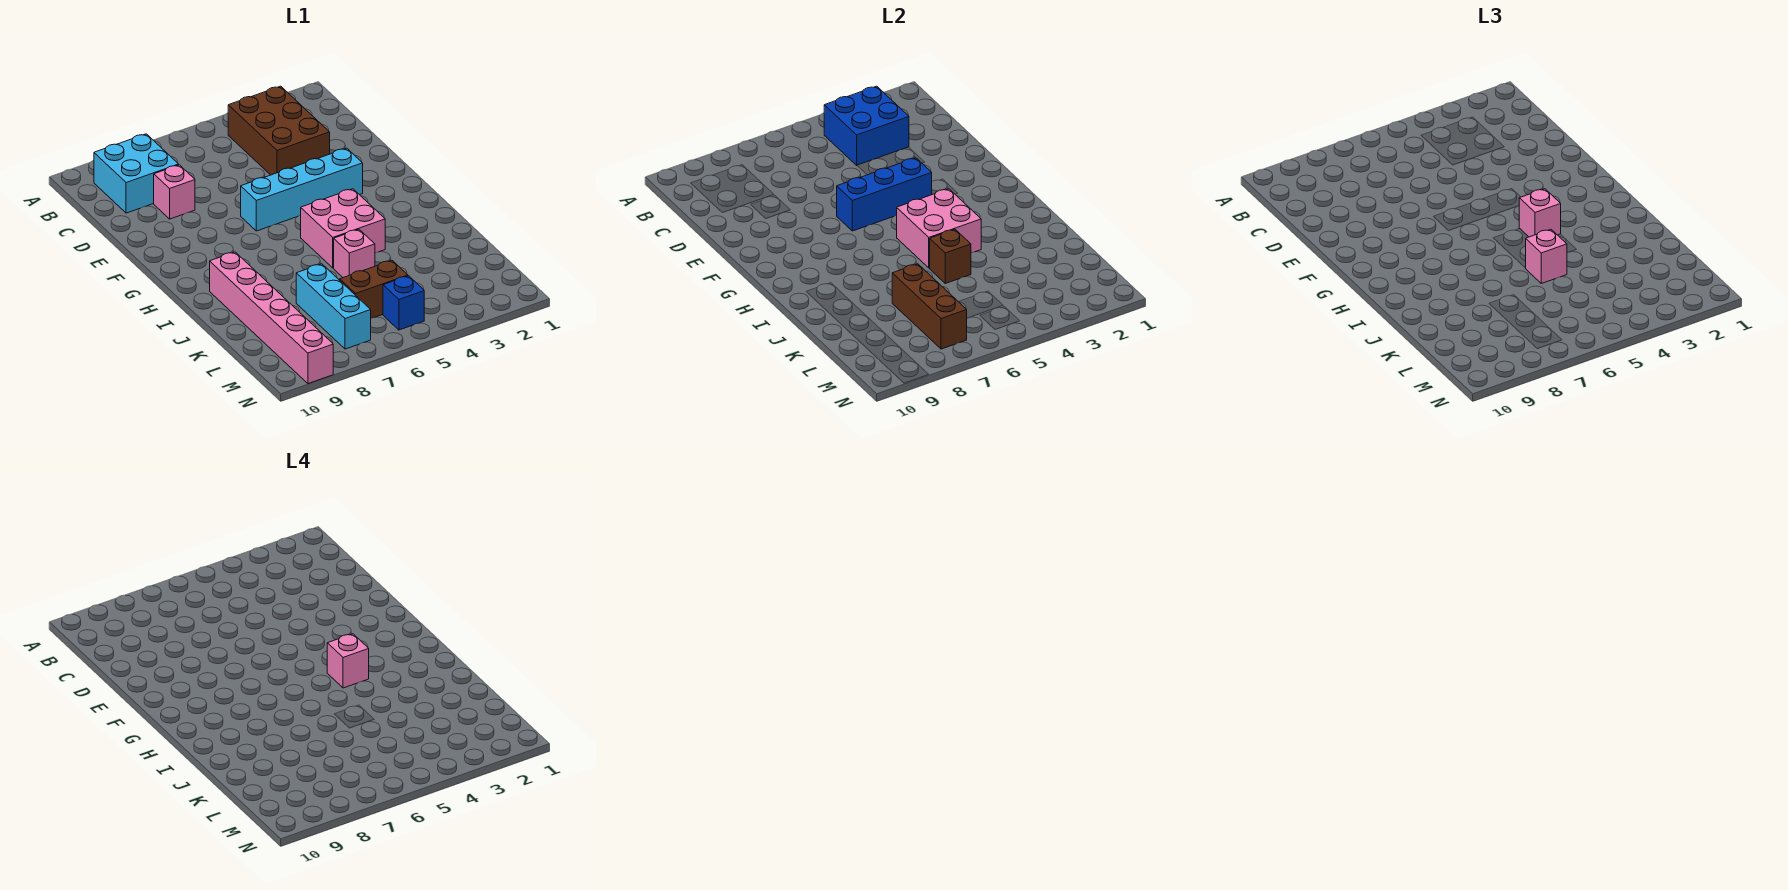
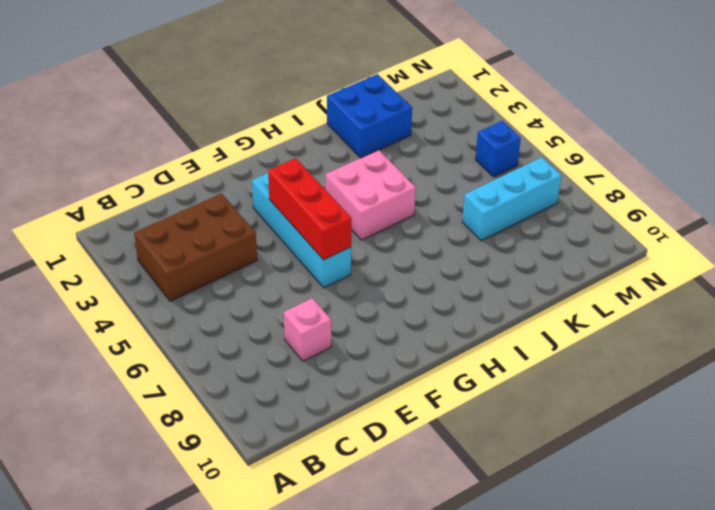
red 1x3 brick [268,158,351,260] -> blue 1x3 brick [837,158,932,231]
blue 2x2 brick [327,74,412,158] -> blue 2x2 brick moved to [824,86,909,165]
none -> cyan 2x2 brick [94,134,179,213]
none -> pink 1x6 brick [210,252,333,384]
none -> pink 1x1 brick [334,229,375,277]

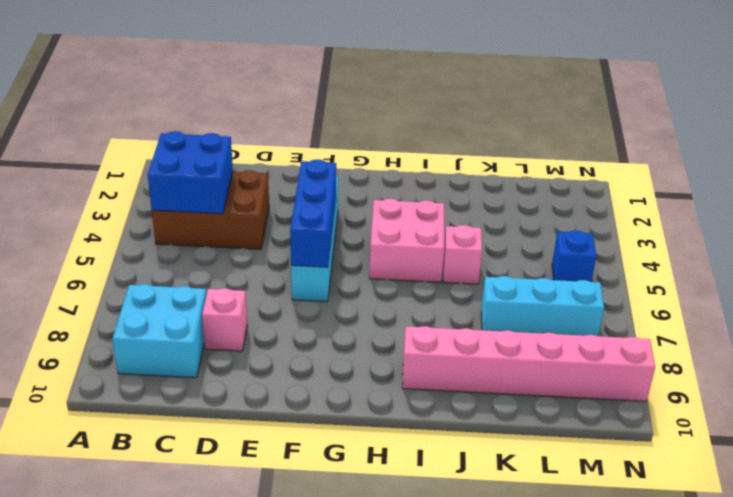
none -> brown 1x2 brick [340,260,408,318]
none -> pink 2x2 brick [897,189,981,268]
none -> brown 1x1 brick [930,229,971,283]

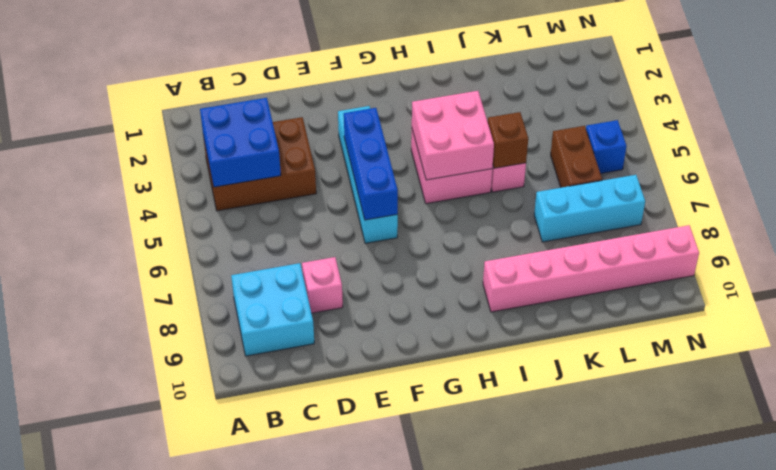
none -> brown 1x3 brick [892,264,967,349]
none -> pink 1x1 brick [1519,189,1561,237]
none -> pink 1x1 brick [1525,229,1567,283]

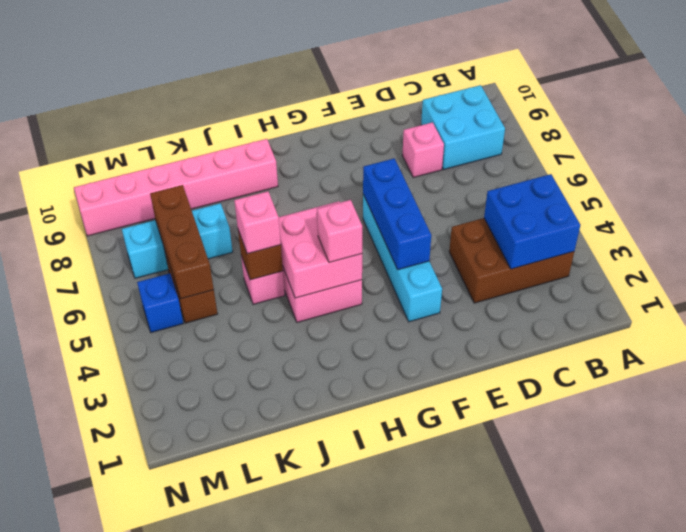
brown 1x3 brick [150,185,214,299] -> brown 1x3 brick turned to [892,264,967,349]
none -> pink 1x1 brick [327,634,369,688]

